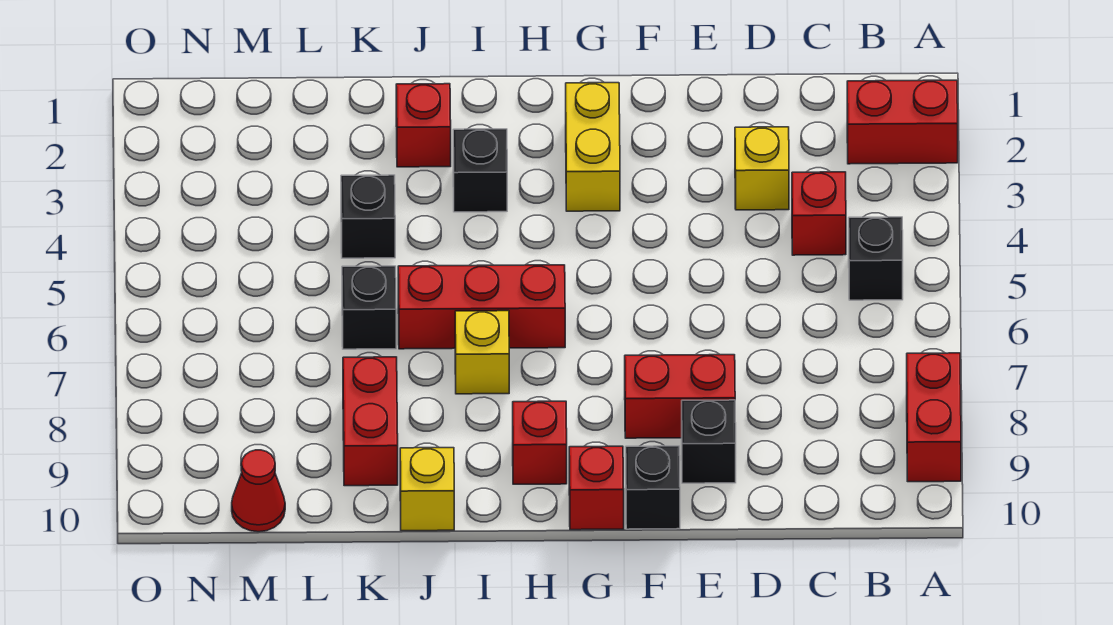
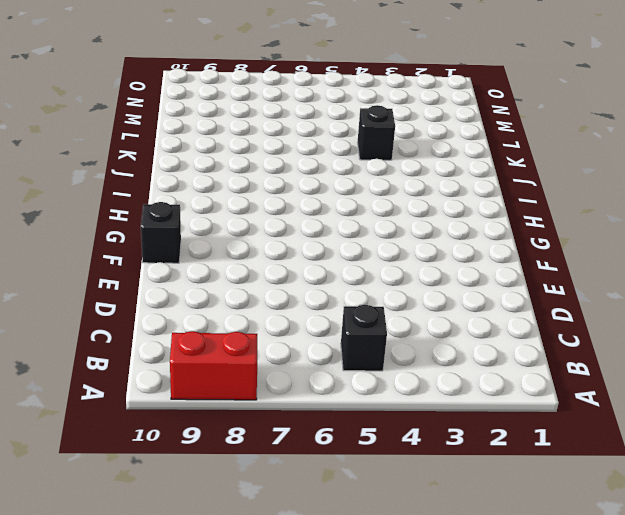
none -> red 1x2 brick [847,80,958,164]
none -> red 1x1 brick [792,172,846,255]
none -> yellow 1x1 brick [735,127,789,210]

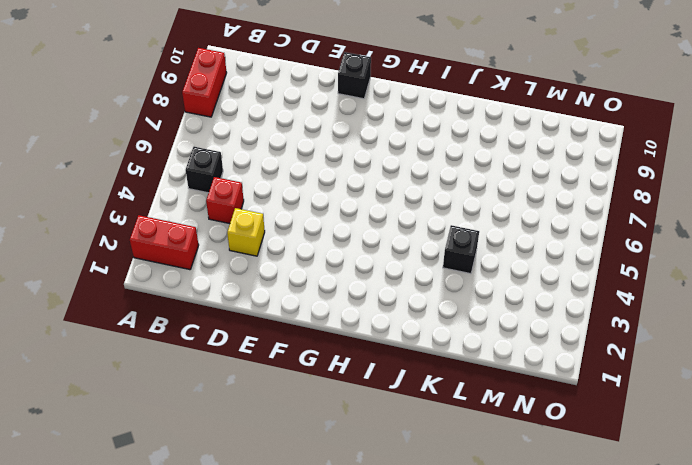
none -> red 1x2 brick [625,355,735,438]
none -> black 1x1 brick [682,400,736,483]
none -> yellow 1x2 brick [566,83,620,211]

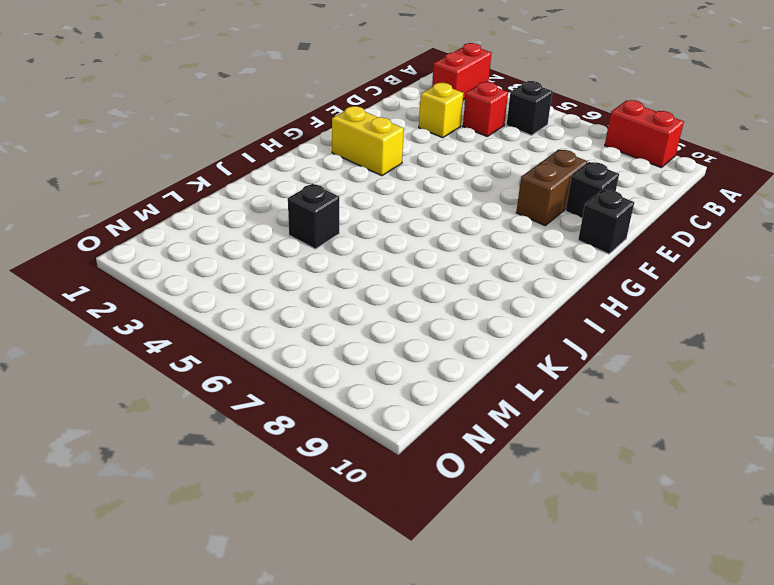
brown 1x2 brick [516,150,588,225] -> red 1x2 brick [625,355,735,438]
none -> red 1x1 brick [569,446,624,530]
none -> red 1x3 brick [398,265,565,349]
none -> red 1x1 brick [513,401,567,484]

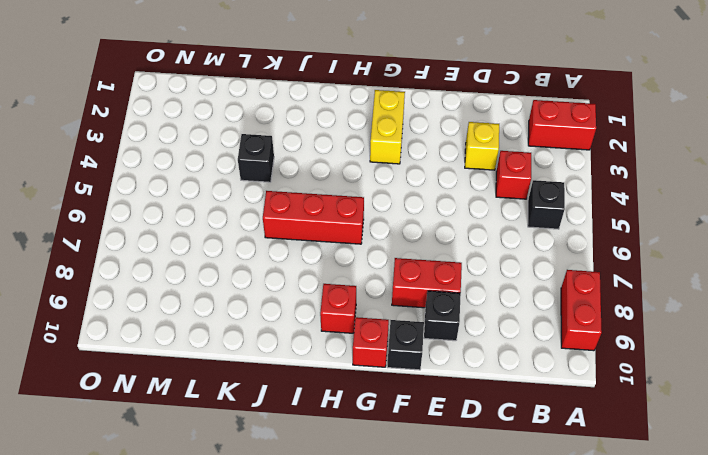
none -> black 1x1 brick [453,129,507,212]
none -> yellow 1x1 brick [455,311,509,394]
none -> red 1x1 brick [396,84,451,167]

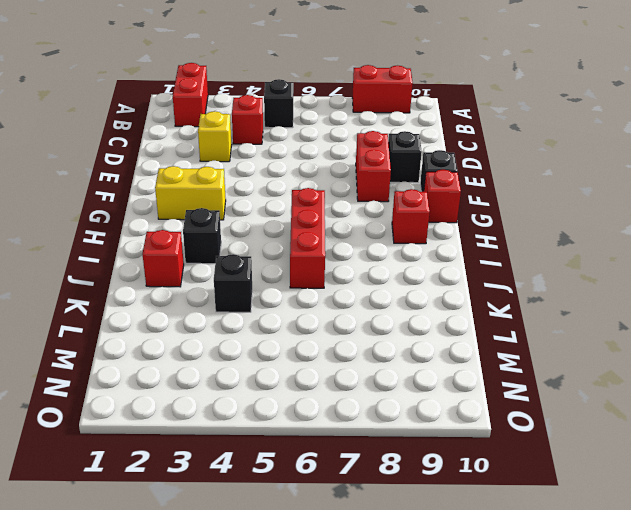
none -> yellow 1x1 brick [455,311,509,394]
none -> yellow 1x1 brick [400,448,454,531]
none -> black 1x1 brick [342,266,396,349]

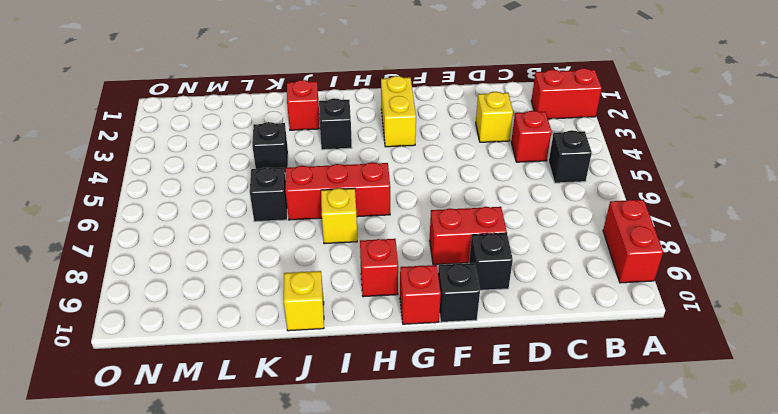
none -> red 1x2 brick [343,357,398,486]
none -> red 1x1 cone [232,450,285,532]

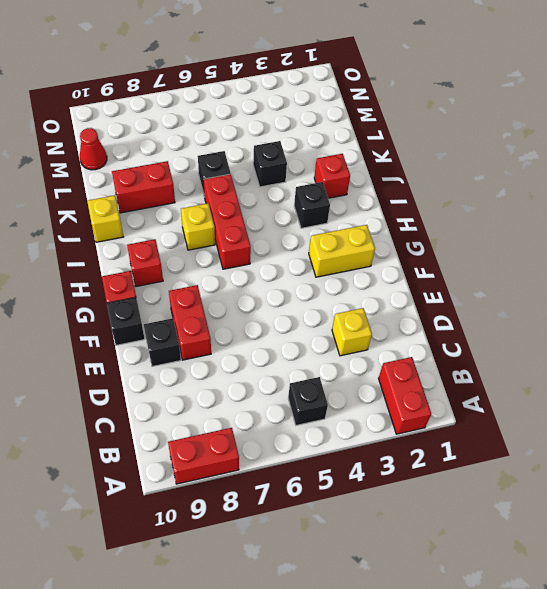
none -> red 1x1 brick [792,172,846,255]

